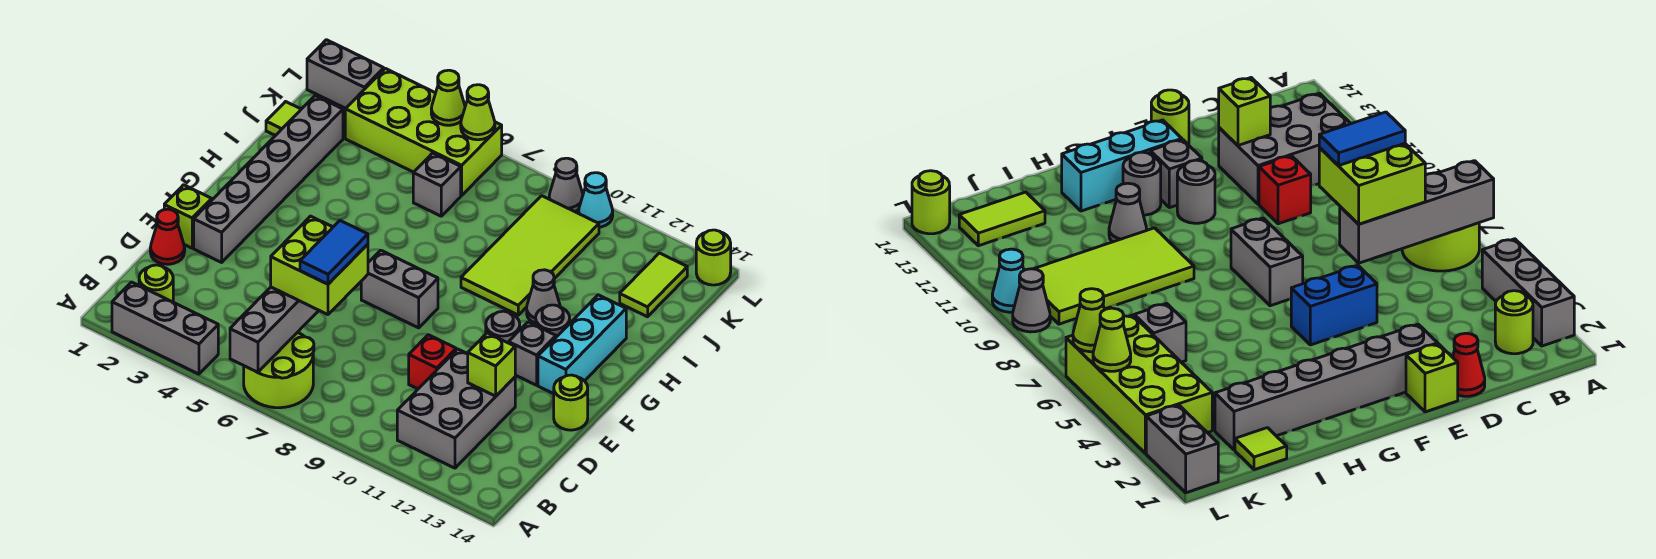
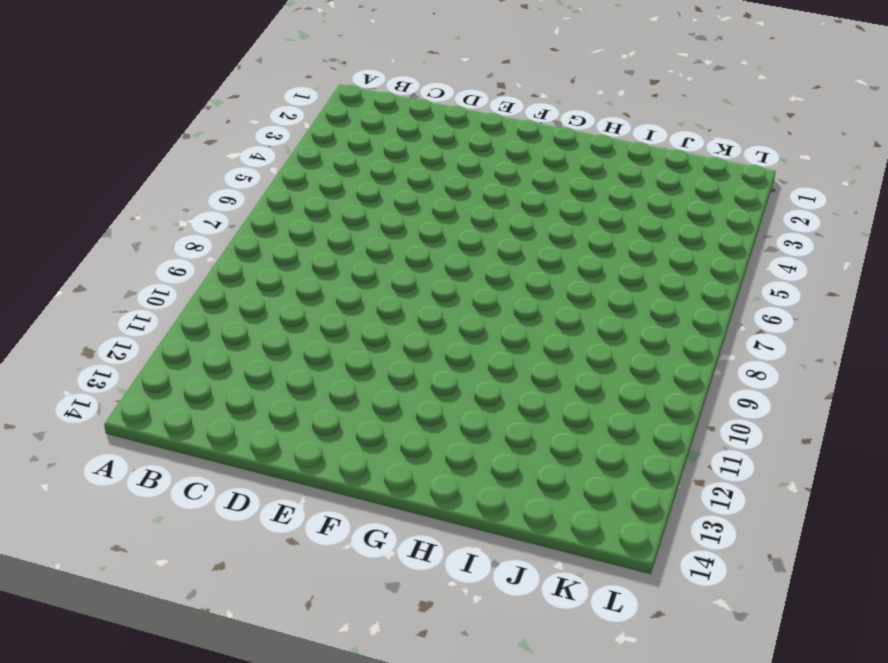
none -> grey 1x3 brick [112,282,218,374]
none -> lime 2x2 round brick [244,332,314,408]
none -> lime 1x1 round brick [139,265,173,302]
none -> grey 2x3 brick [397,349,515,468]

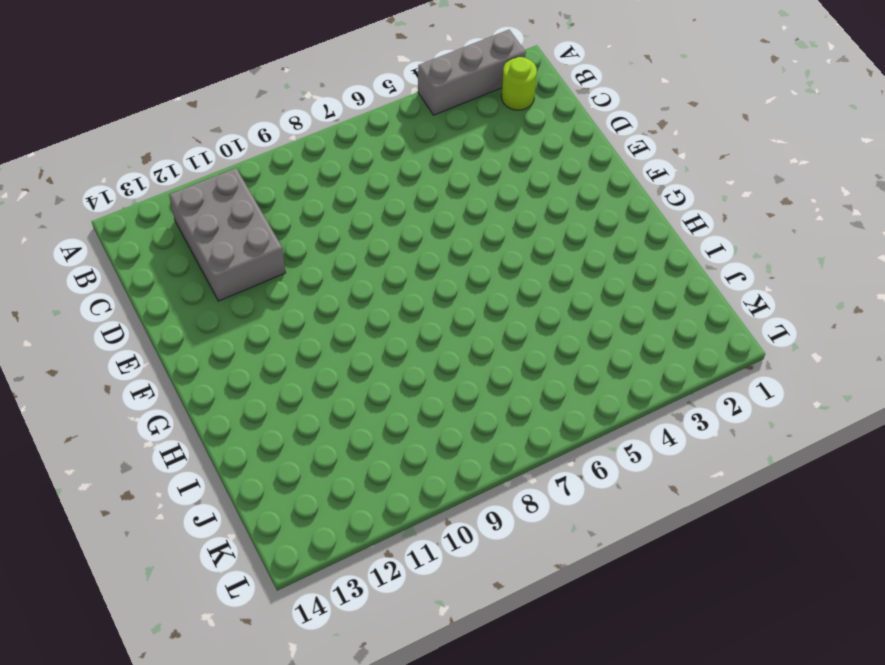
none -> lime 2x2 round brick [244,332,314,408]
none -> red 1x1 cone [150,209,185,264]
none -> red 1x1 brick [409,335,456,389]
none -> lime 1x1 brick [164,185,212,248]

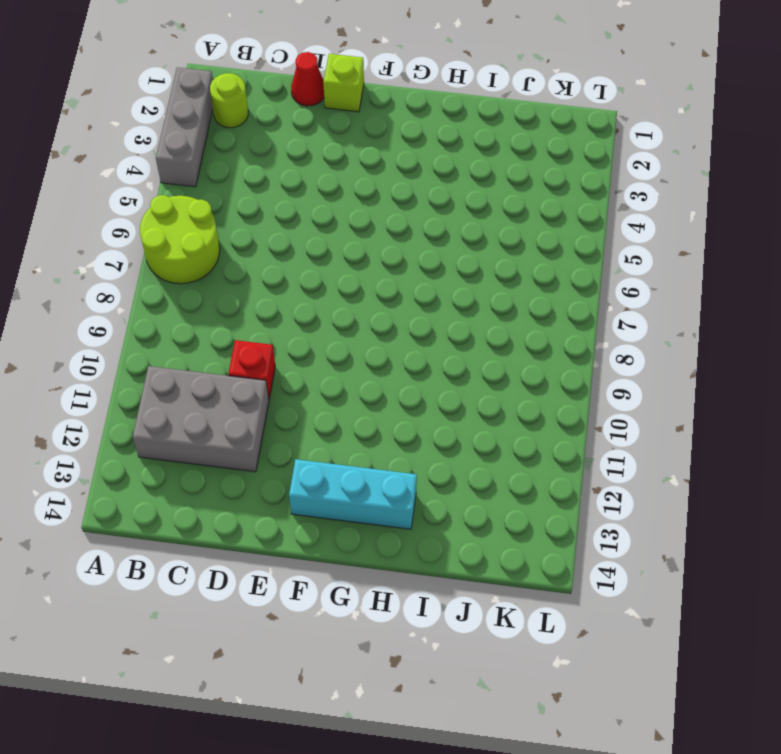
none -> grey 1x6 brick [194,96,343,262]
none -> blue 1x2 brick [1291,265,1377,345]
none -> lime 1x1 round brick [554,375,588,430]
none -> grey 1x2 brick [361,250,438,328]

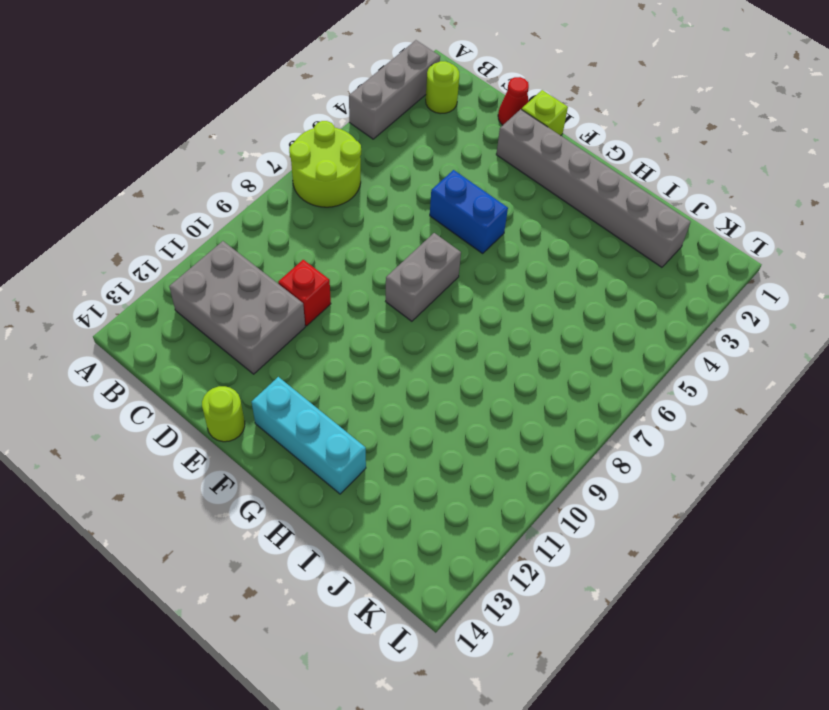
none -> grey 1x1 round brick [486,311,520,343]
none -> grey 1x1 brick [509,322,556,385]
none -> grey 1x1 round brick [536,305,570,337]
none -> lime 2x4 tile [461,196,599,315]

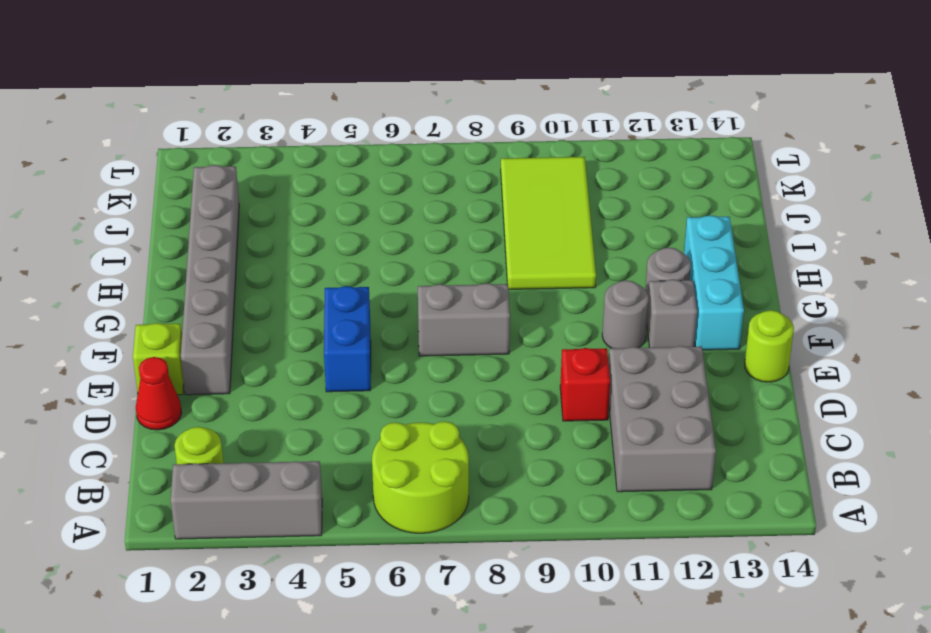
none -> grey 1x1 cone [527,270,560,323]
none -> lime 1x1 tile [266,102,301,136]
none -> grey 1x1 brick [413,153,461,216]
none -> lime 1x2 tile [620,253,687,317]

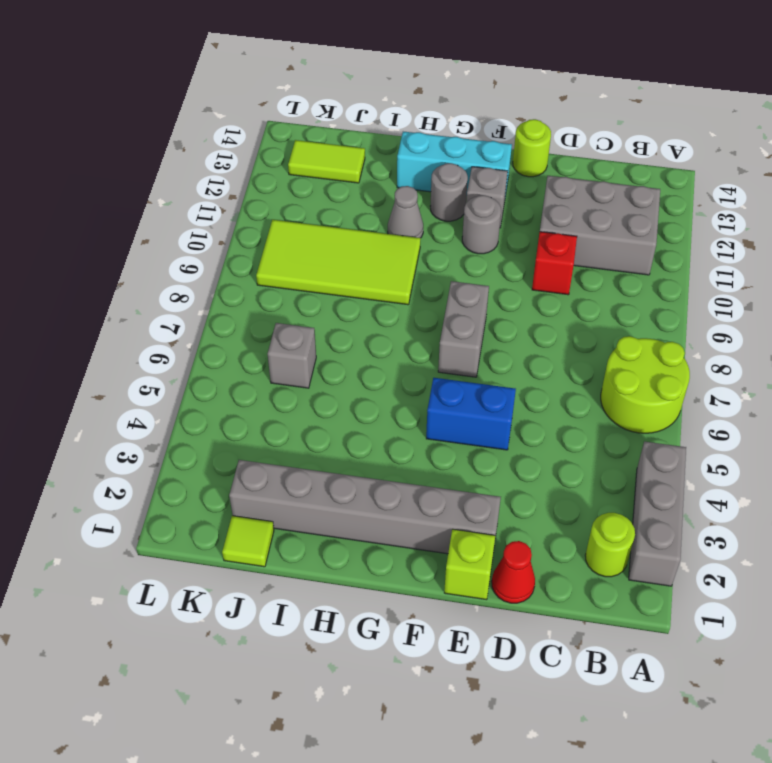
none -> lime 2x4 brick [345,68,502,195]
none -> grey 1x2 brick [307,40,384,108]
none -> grey 1x1 cone [549,158,583,212]
none -> cyan 1x1 cone [579,173,613,227]

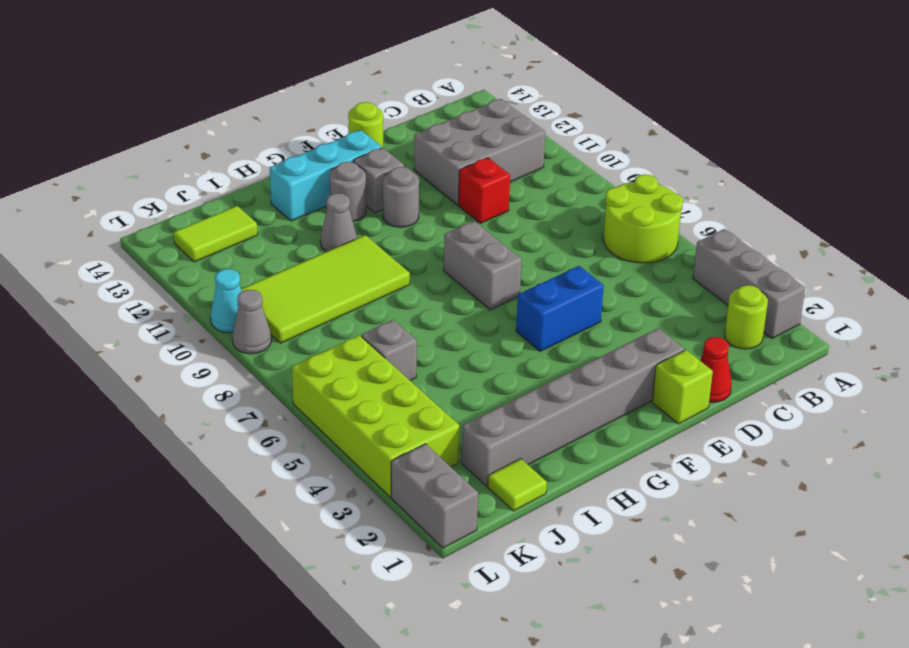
none -> lime 1x1 round brick [696,230,731,285]
none -> grey 1x4 brick [230,287,319,372]
none -> lime 1x1 brick [468,333,515,396]
none -> lime 1x1 cone [431,70,465,125]

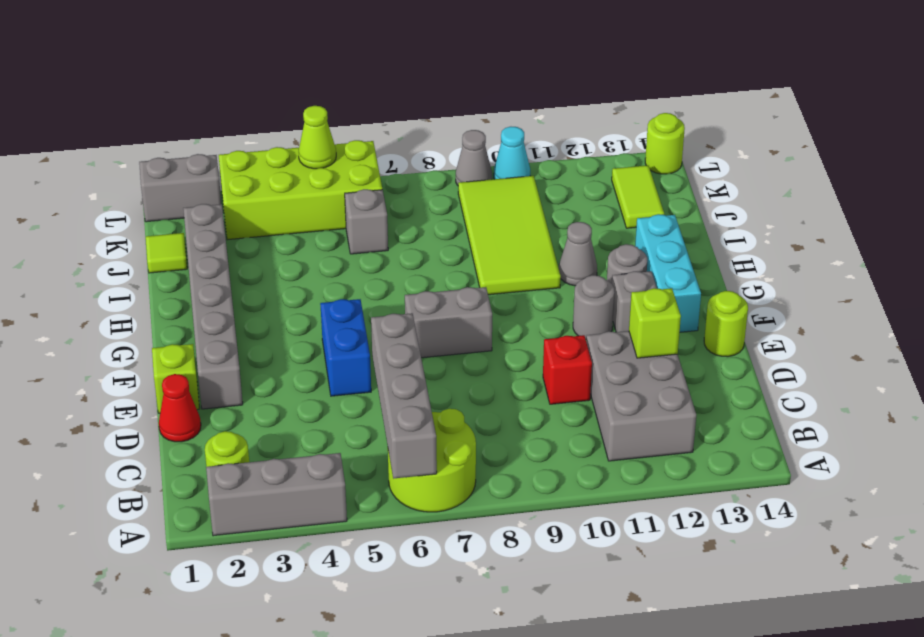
none -> lime 1x1 cone [461,85,495,140]
none -> lime 2x2 brick [271,216,368,315]
none -> blue 1x2 tile [300,221,368,284]

